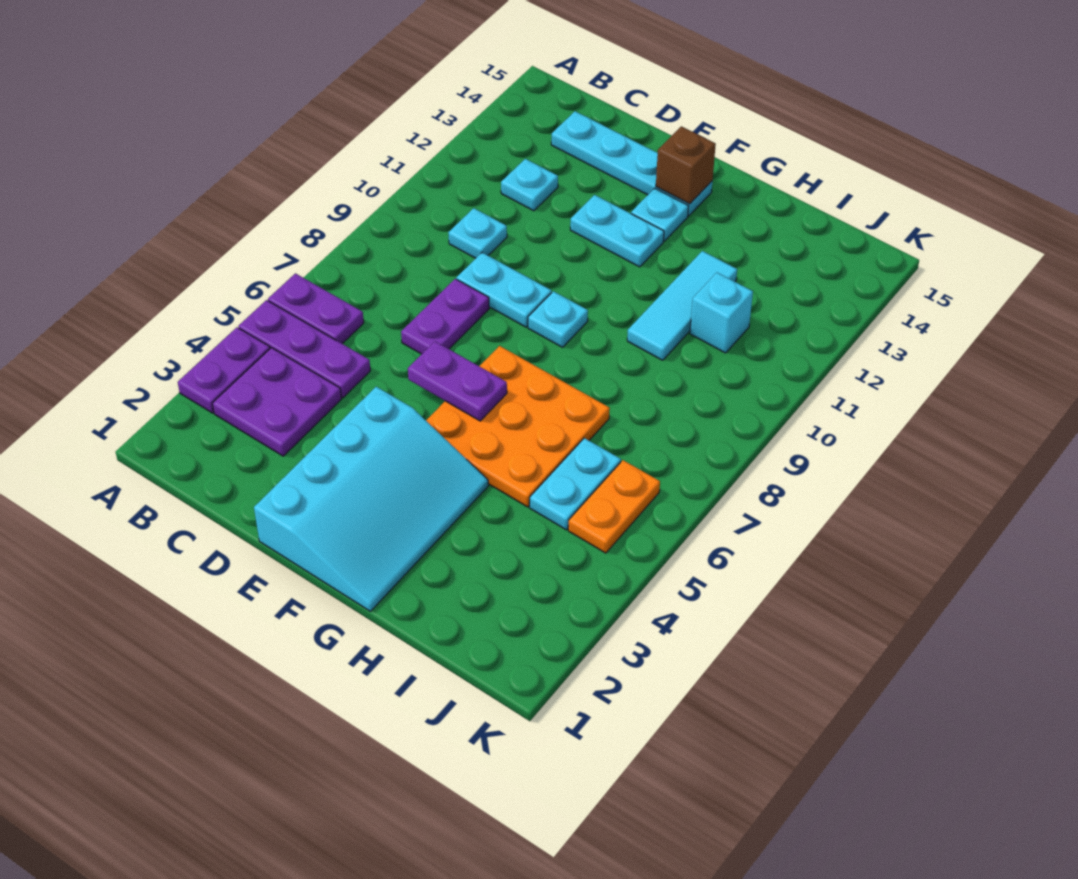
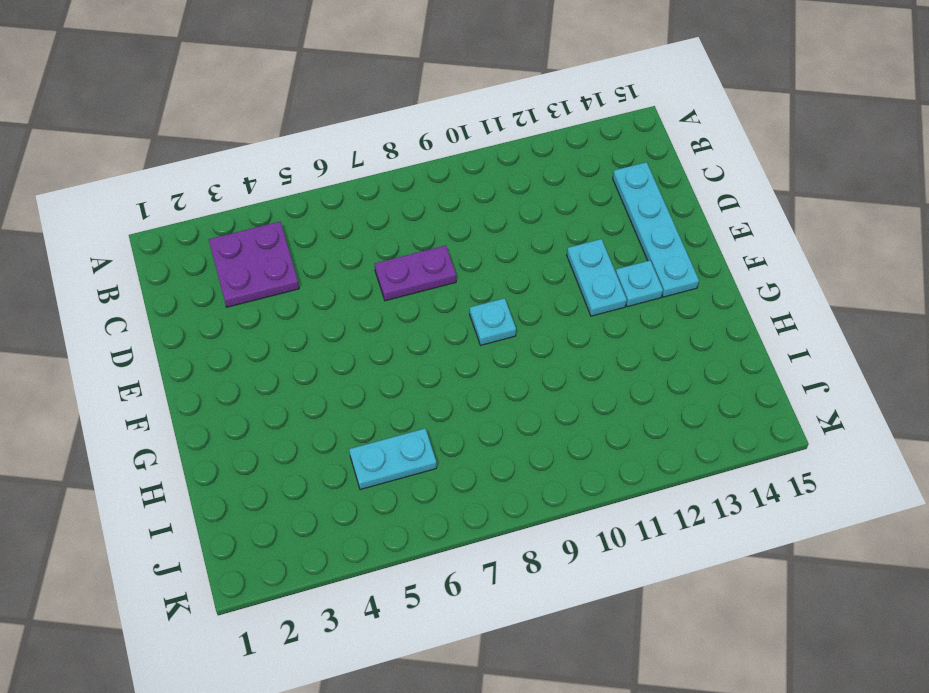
none -> purple 1x2 plate [178,327,270,413]
none -> purple 1x3 plate [238,300,370,398]
none -> purple 1x2 plate [268,273,364,344]

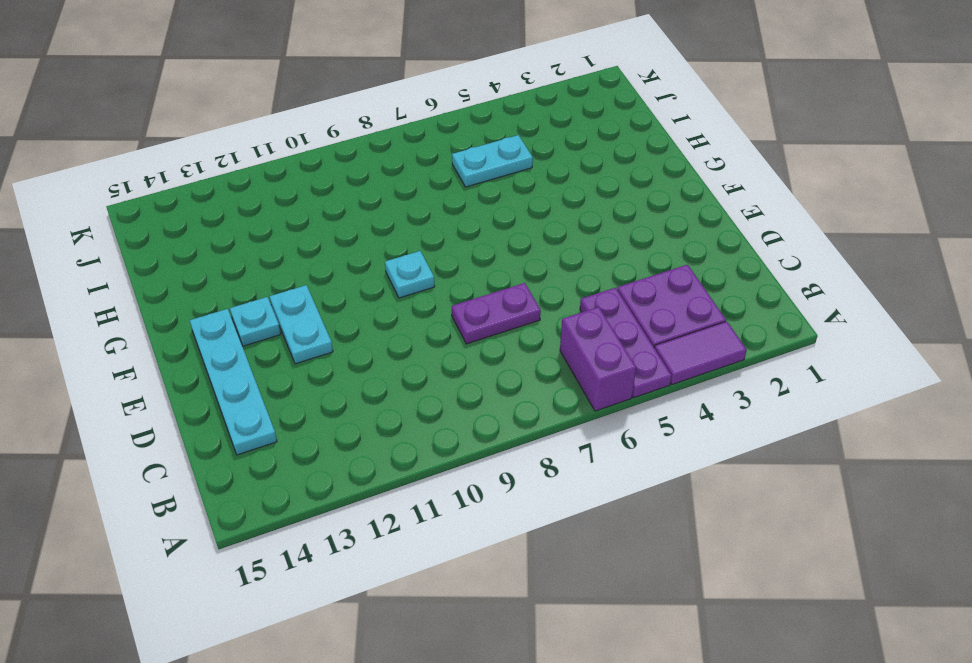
purple 1x2 tile [654,321,747,384] -> purple 1x2 plate [178,327,270,413]
purple 1x2 brick [560,307,636,411] -> purple 1x2 plate [268,273,364,344]
none -> cyan 1x1 plate [448,208,507,258]
none -> cyan 1x1 plate [501,159,558,211]
none -> cyan 1x2 plate [456,253,552,327]

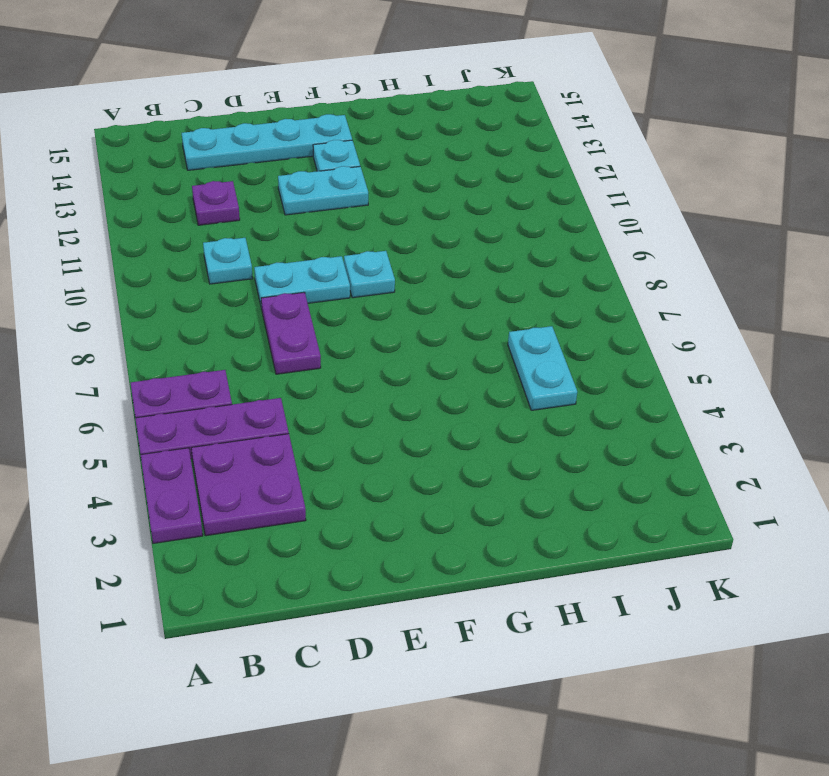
purple 1x1 plate [192,181,240,225] -> cyan 1x1 plate [501,159,558,211]
none -> cyan 3x4 slope [254,387,488,611]
none -> orange 3x3 plate [426,346,610,507]
none -> cyan 1x3 tile [627,251,737,360]

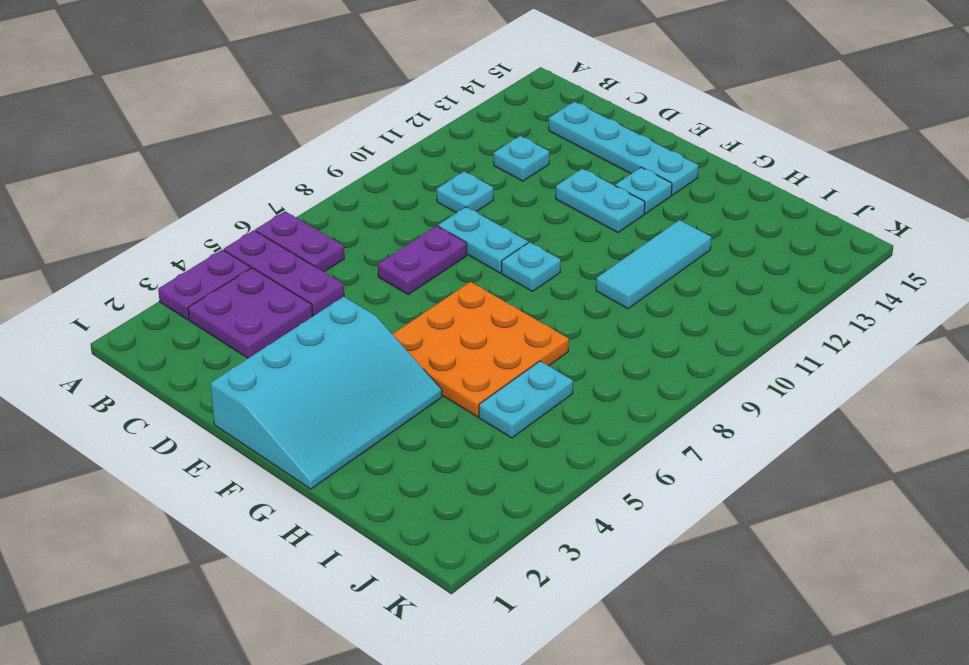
none -> cyan 1x1 brick [690,273,753,353]
none -> orange 1x2 plate [568,460,660,553]
none -> purple 1x2 plate [408,342,507,421]

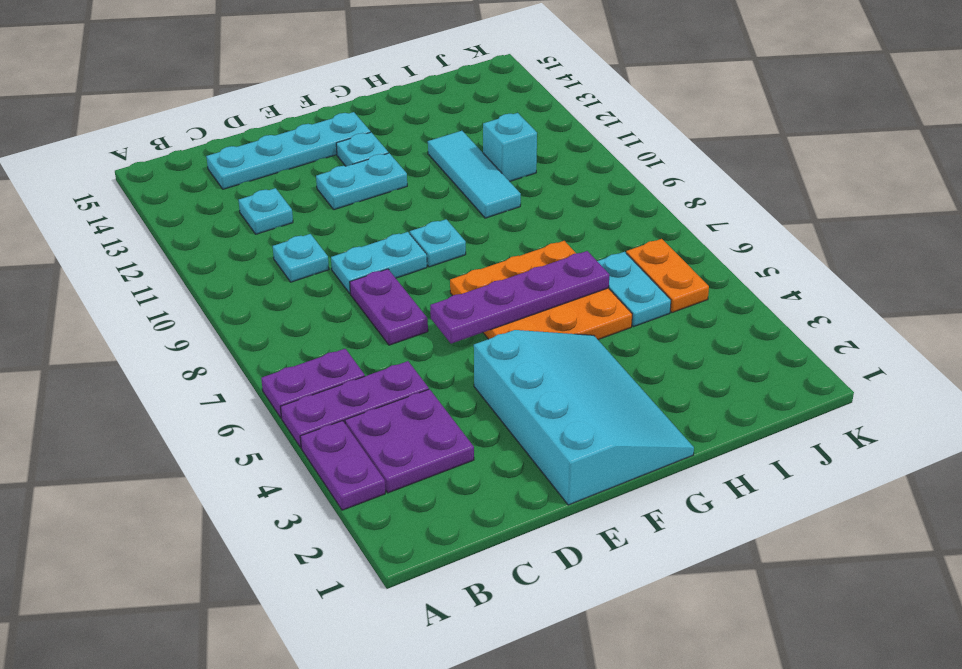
purple 1x4 plate [430,251,609,344] -> purple 1x2 plate [408,342,507,421]
none -> brown 1x1 brick [656,126,716,204]

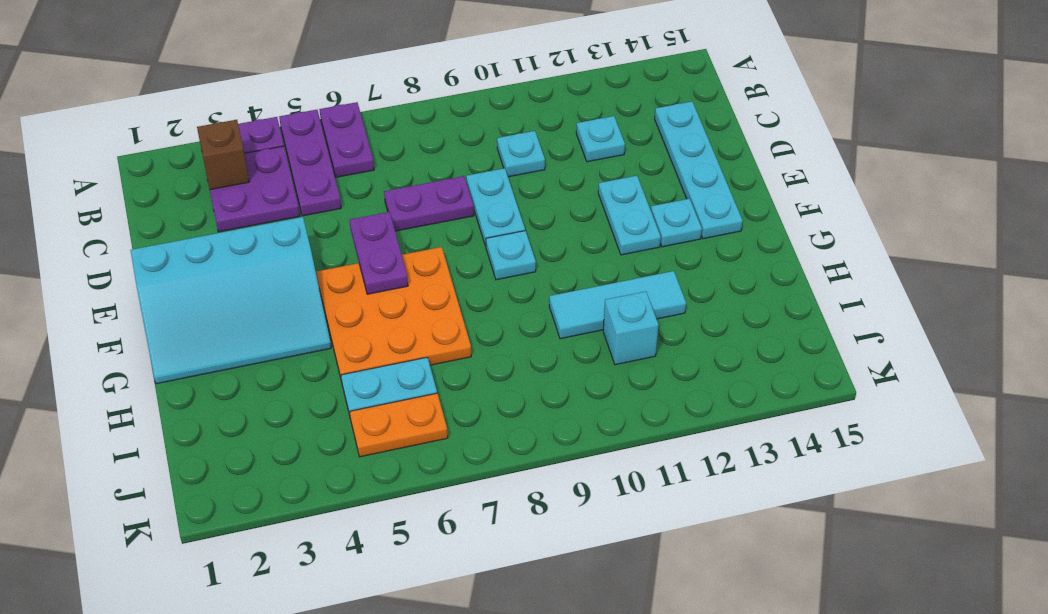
brown 1x1 brick [197,120,249,190] -> brown 1x1 brick moved to [656,126,716,204]

